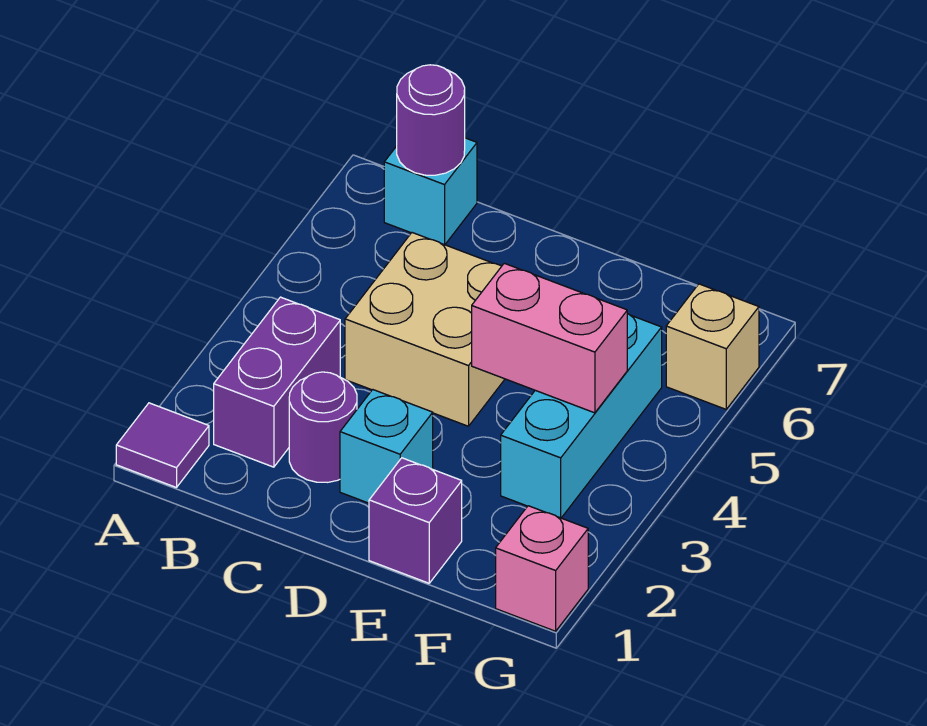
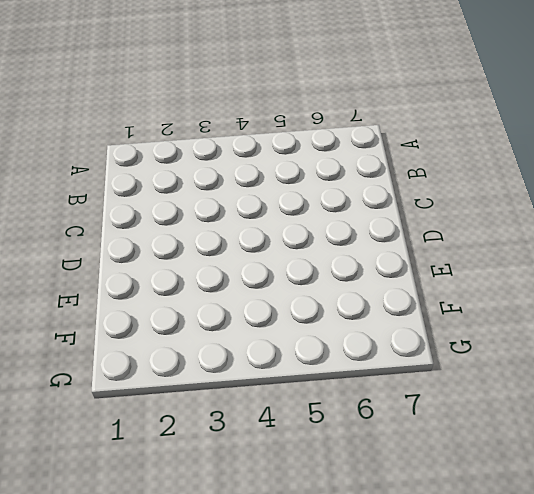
none -> purple 1x1 tile [116,403,209,488]
none -> purple 1x2 brick [214,297,340,467]
none -> cyan 1x1 brick [384,138,477,245]

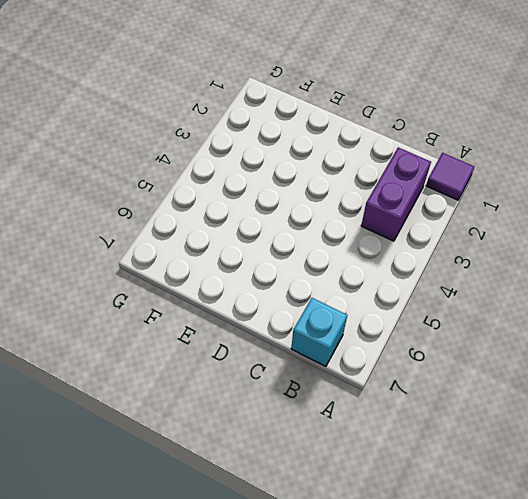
none -> purple 1x1 round brick [289,372,357,482]
none -> tan 2x2 brick [345,233,505,426]
none -> cyan 1x1 brick [340,390,433,503]

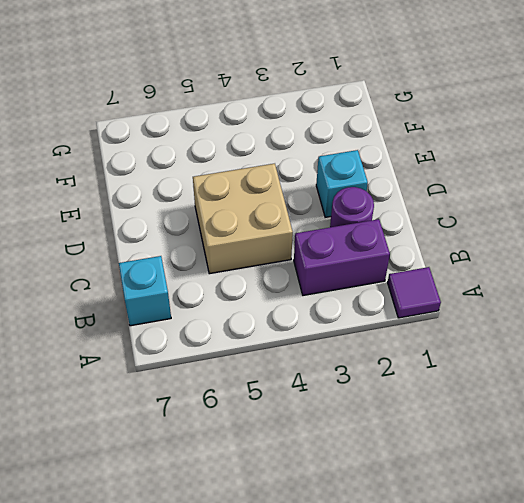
none -> purple 1x1 brick [369,458,462,583]
none -> cyan 1x3 brick [501,314,662,518]
none -> pink 1x1 brick [496,506,588,631]

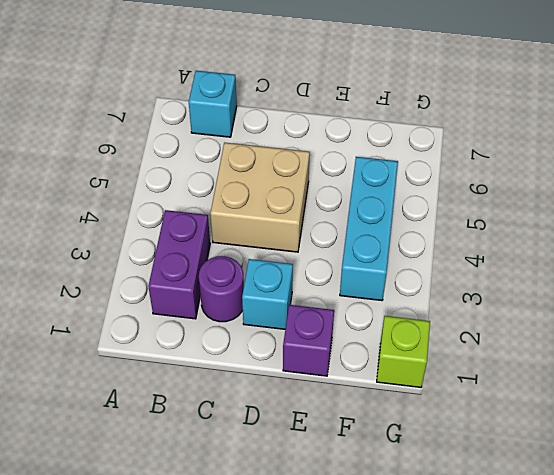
lime 1x1 brick [377,316,430,387] -> pink 1x1 brick [496,506,588,631]
none -> purple 1x1 tile [116,403,209,488]
none -> tan 1x1 brick [666,284,759,409]
none -> purple 1x1 round brick [397,65,465,175]

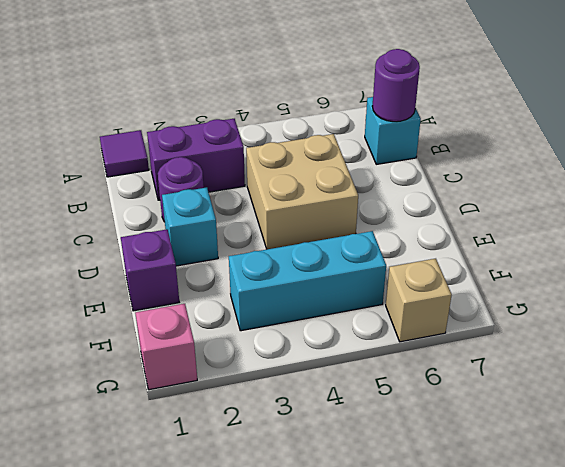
none -> pink 1x2 brick [472,263,627,413]

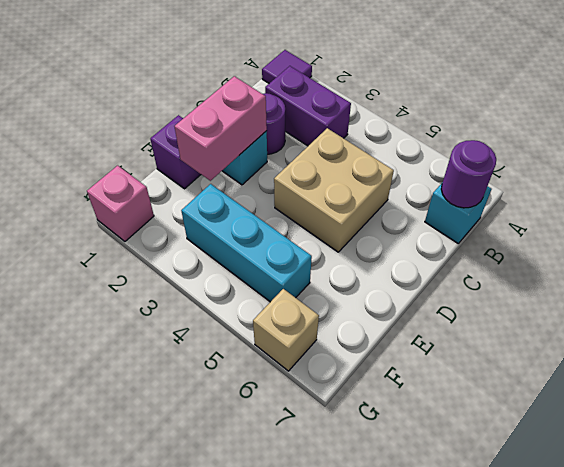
pink 1x2 brick [174,76,267,181] -> pink 1x2 brick moved to [472,263,627,413]

